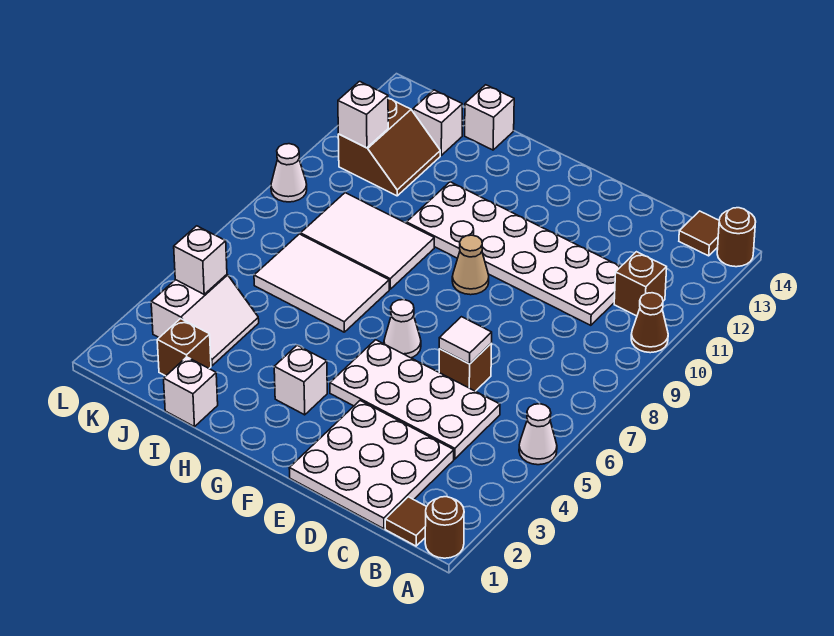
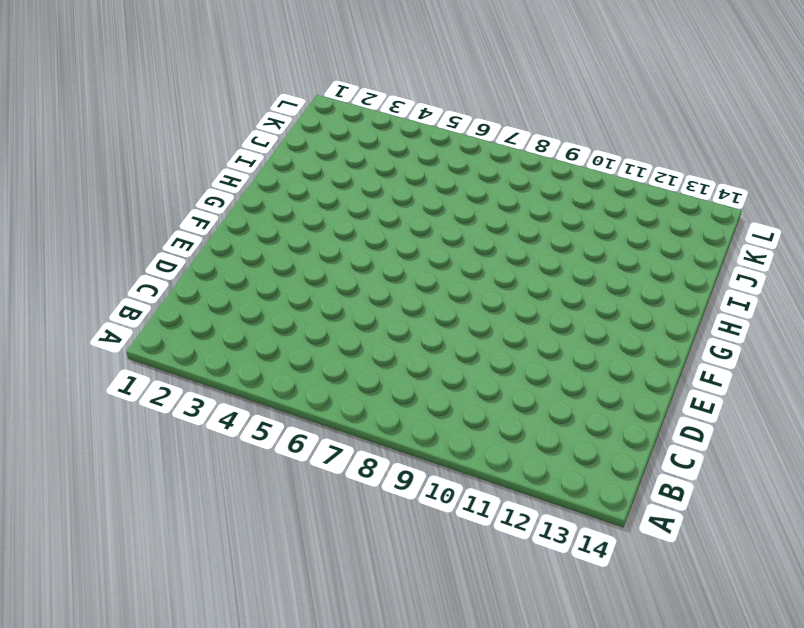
none -> brown 1x1 round brick [425,497,464,558]
none -> white 1x1 cone [519,404,557,465]
none -> brown 1x1 cone [631,293,668,353]

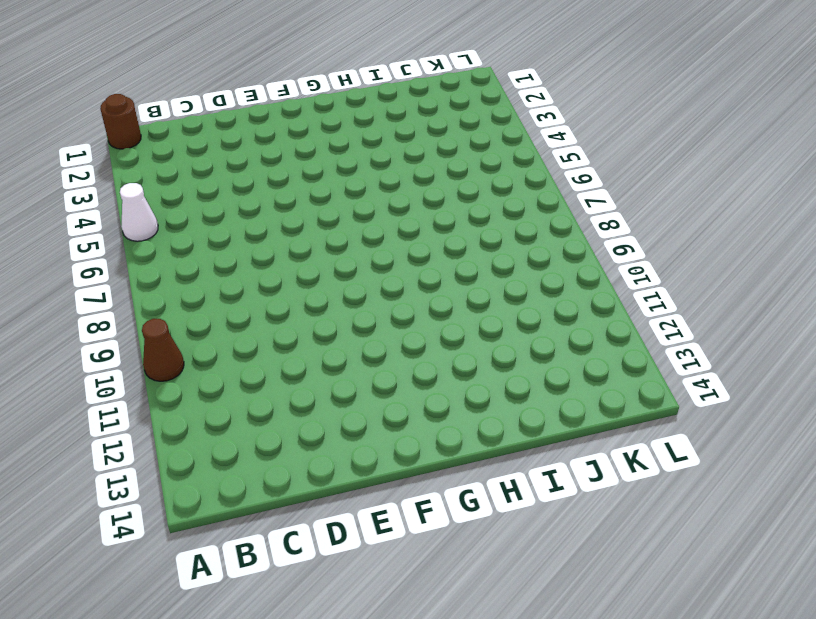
none -> brown 1x1 round brick [717,208,756,267]
none -> brown 1x1 tile [385,497,427,546]
none -> brown 1x1 brick [614,252,667,316]

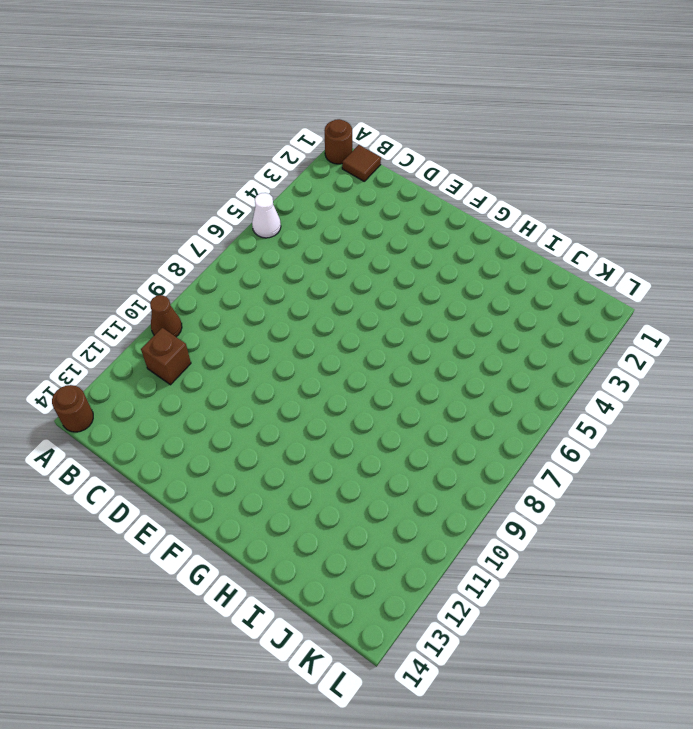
none -> brown 1x1 tile [679,211,719,256]
none -> white 3x3 plate [289,401,454,529]
none -> white 2x4 plate [330,340,500,459]

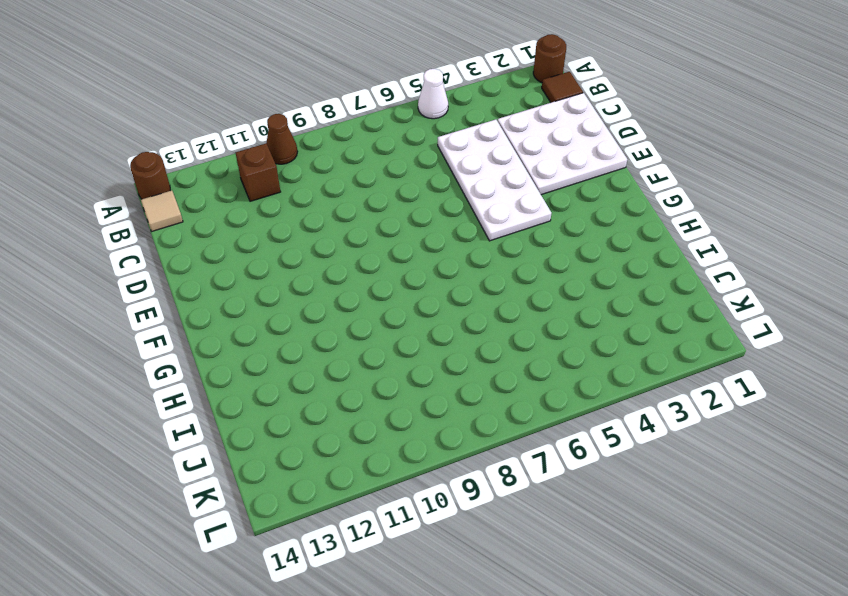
tan 1x1 tile [141,190,183,231] -> brown 1x1 tile [679,211,719,256]
none -> white 2x6 plate [407,182,621,325]
none -> brown 1x1 brick [439,344,492,391]
none -> white 1x1 cone [384,300,421,358]

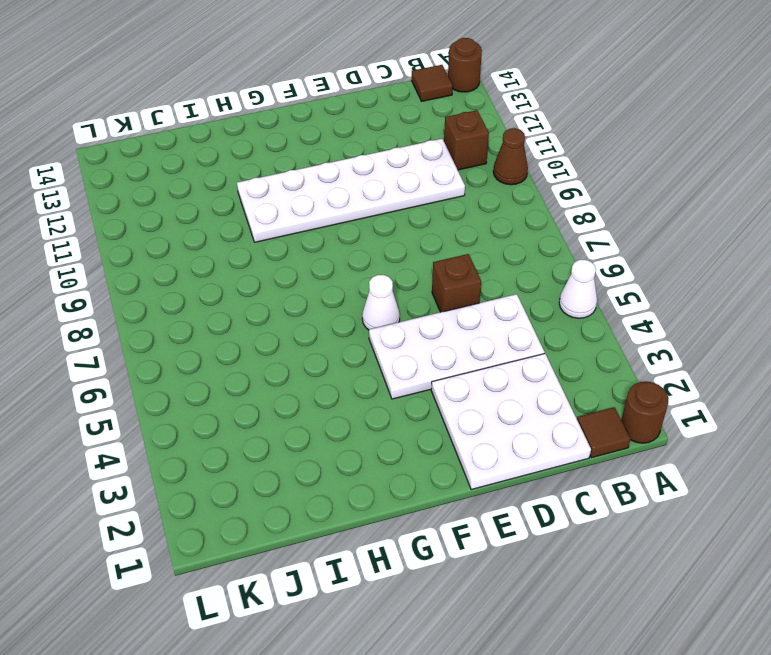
none -> tan 1x1 cone [452,235,489,295]
none -> white 1x1 brick [274,345,327,415]
none -> white 2x3 tile [254,234,389,332]

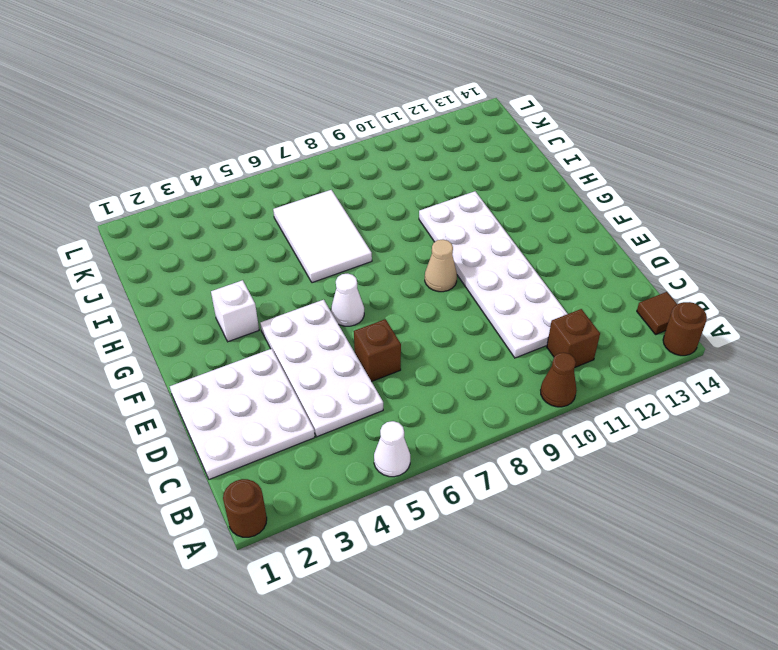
none -> brown 1x1 tile [385,497,427,546]
none -> white 2x3 tile [301,193,434,289]
none -> white 1x1 brick [164,357,218,427]

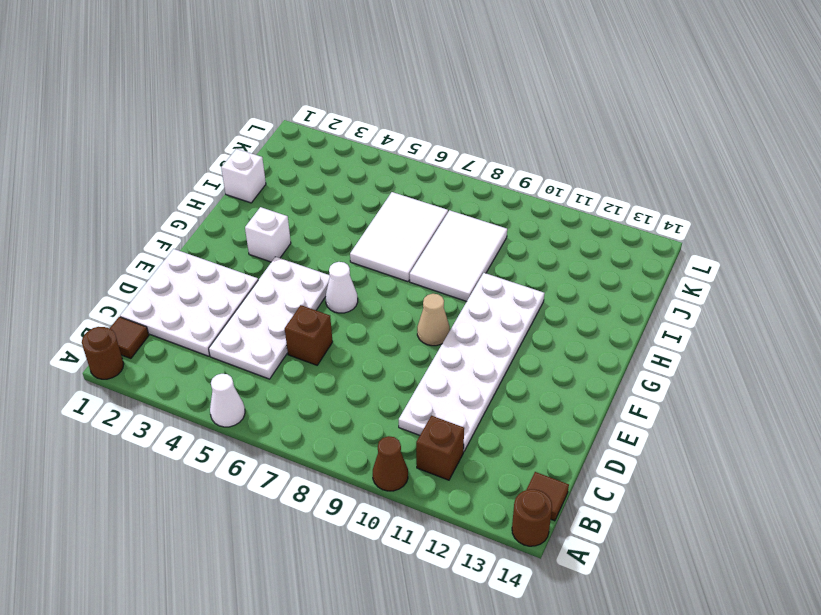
none -> white 1x1 brick [465,85,514,150]
none -> brown 1x1 brick [157,319,211,376]
none -> white 2x2 slope [151,275,259,366]

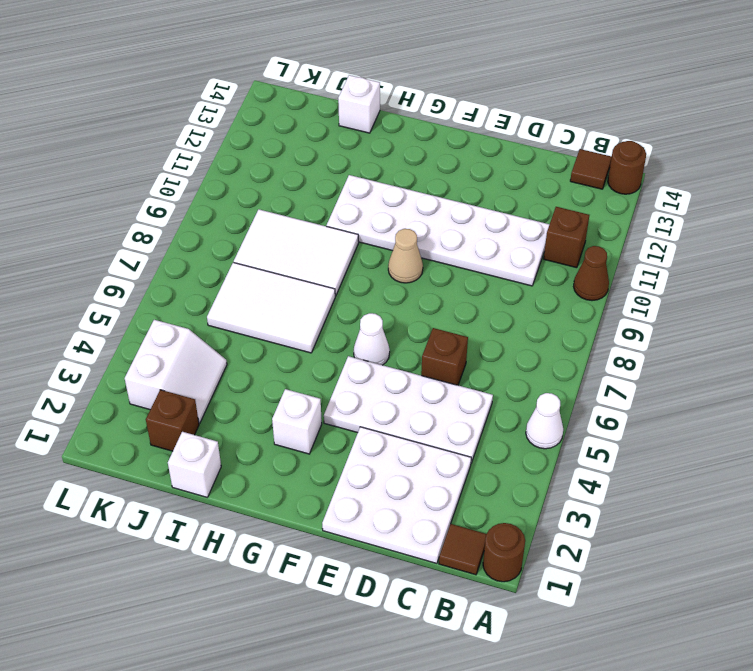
none -> brown 2x2 slope [338,98,440,196]
none -> white 1x1 brick [413,90,462,155]
none -> white 1x1 cone [271,144,307,202]

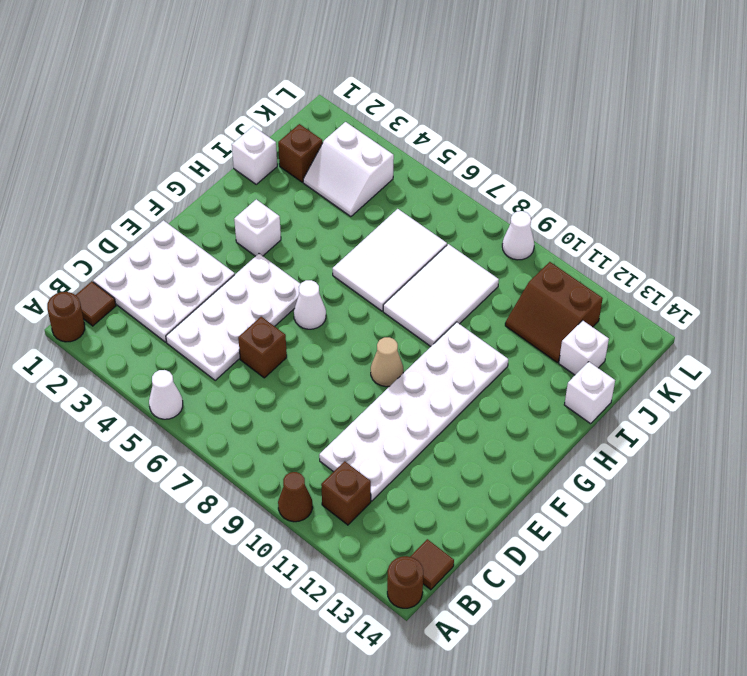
none -> white 1x1 tile [439,317,492,364]
none -> white 1x1 brick [174,226,227,294]
none -> white 1x1 brick [338,82,388,148]

